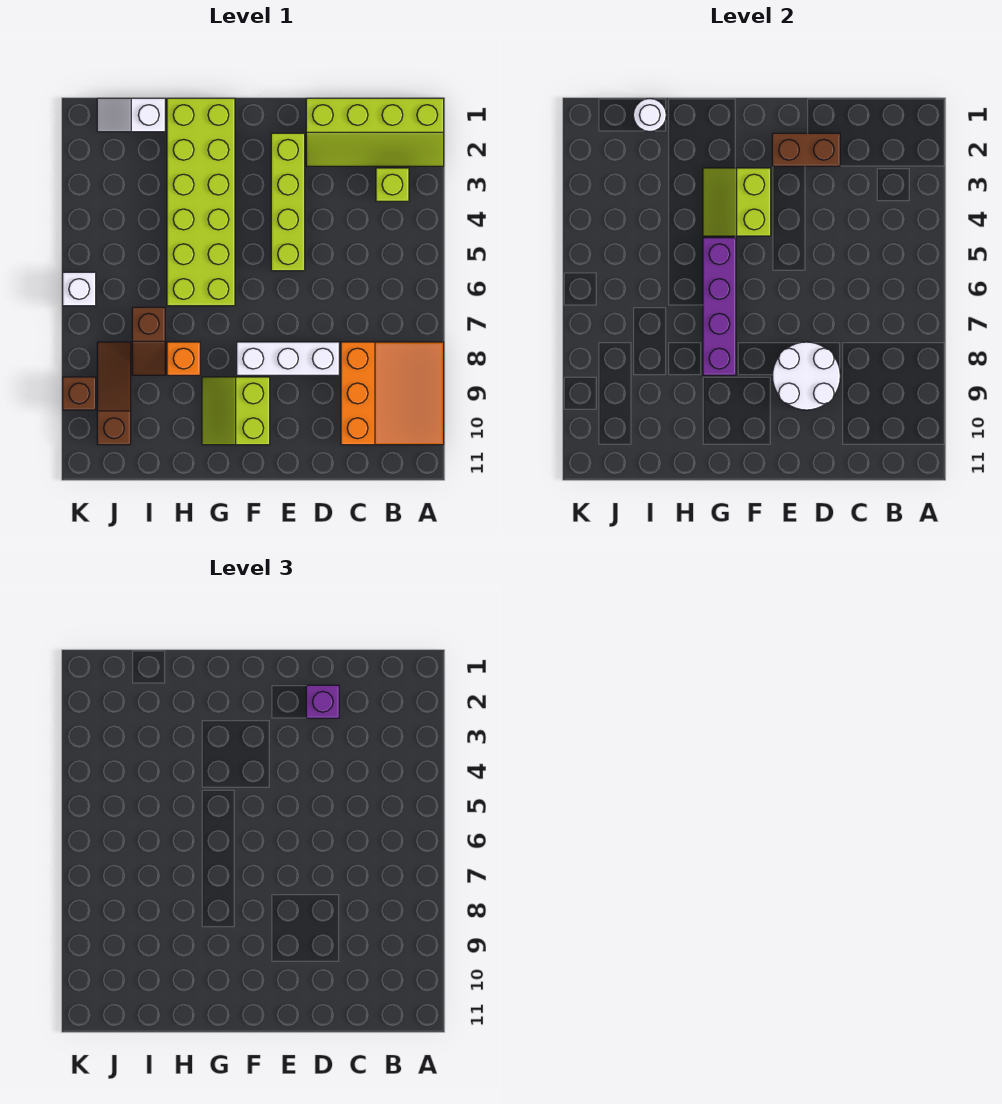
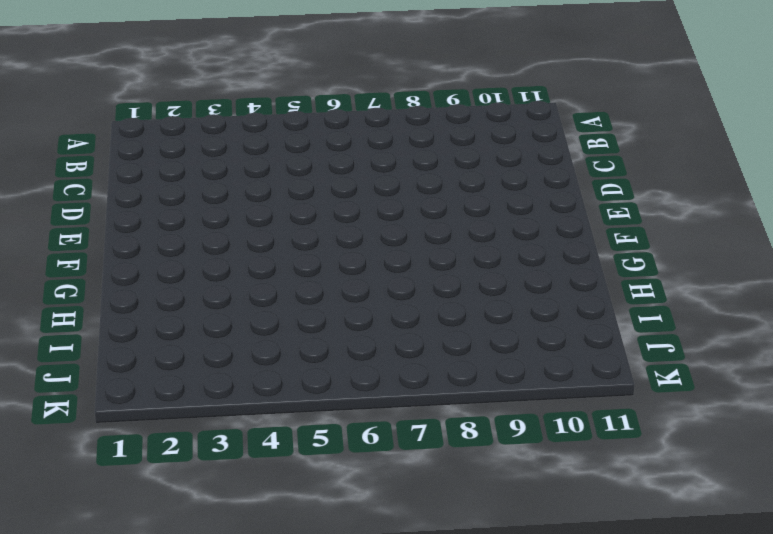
none -> lime 2x4 slope [306,98,444,166]
none -> orange 3x3 slope [341,342,444,445]
none -> lime 1x1 brick [376,168,409,201]

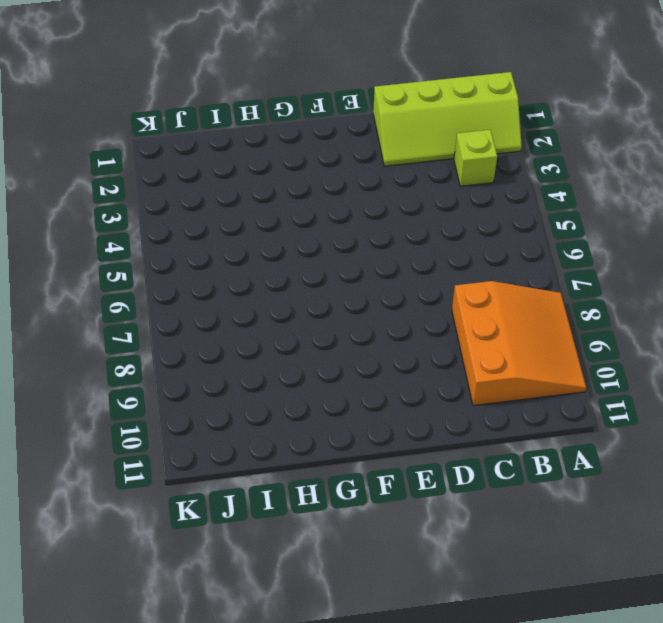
none -> white 1x3 brick [237,342,339,375]
none -> lime 1x4 brick [271,133,305,271]
none -> lime 2x2 slope [202,377,270,445]

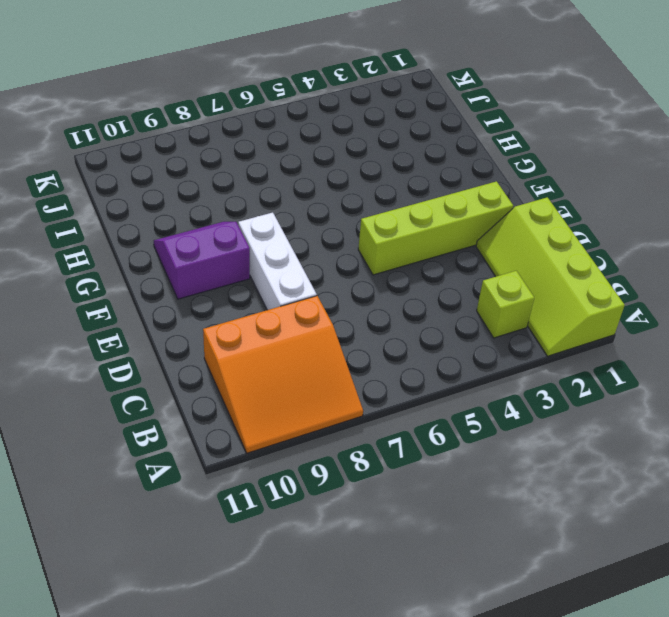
purple 2x2 slope [154,222,250,299] -> lime 2x2 slope [202,377,270,445]
none -> lime 2x6 brick [167,98,235,306]
none -> orange 1x1 brick [167,342,200,375]
none -> white 1x2 slope [97,98,165,132]

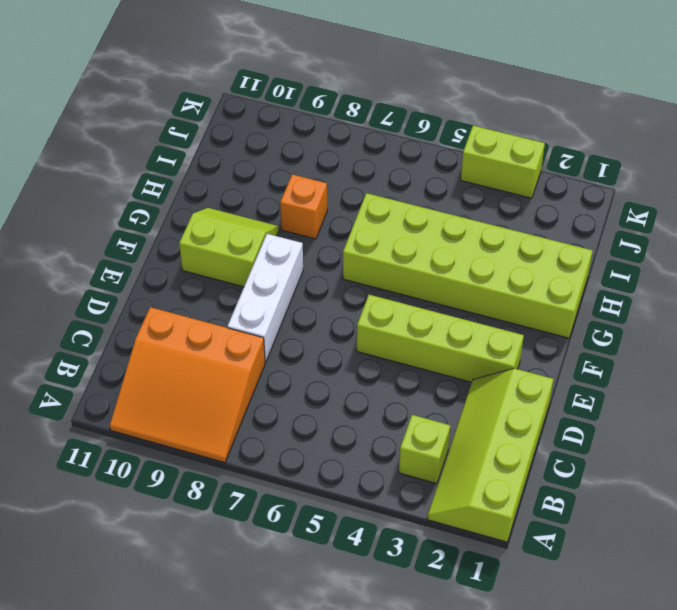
lime 1x2 brick [461,126,545,198] -> none
none -> white 1x2 slope [97,98,165,132]
none -> brown 1x2 slope [132,307,165,375]
none -> brown 1x3 slope [97,342,131,445]

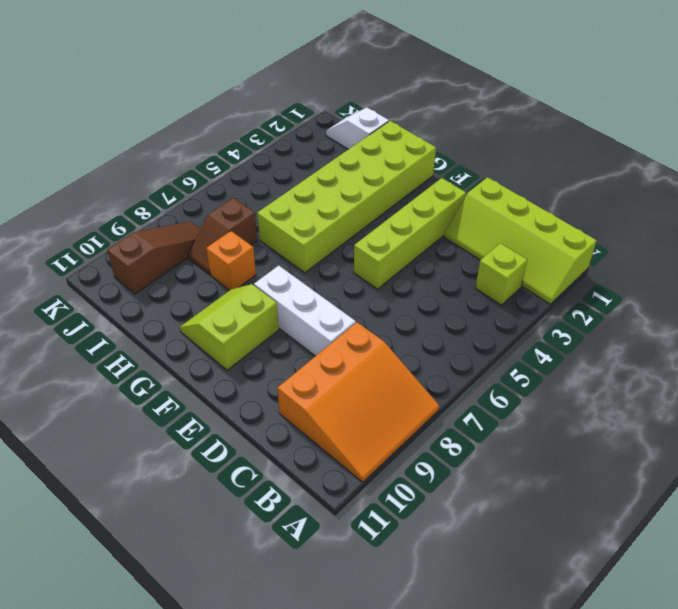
none -> white 1x1 brick [63,272,96,306]
none -> brown 1x1 brick [63,377,96,410]
none -> brown 1x2 brick [772,133,840,166]

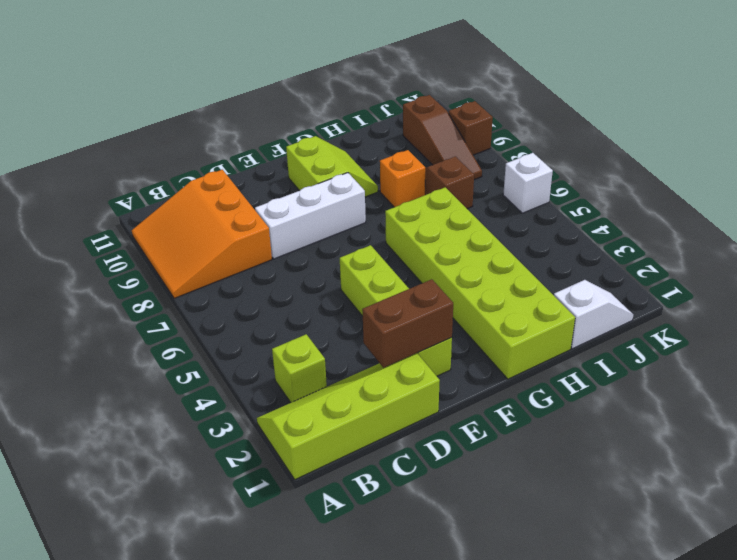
none -> white 2x2 round brick [772,342,840,410]
none -> lime 2x2 slope [703,168,771,236]
none -> purple 1x4 brick [703,238,736,375]

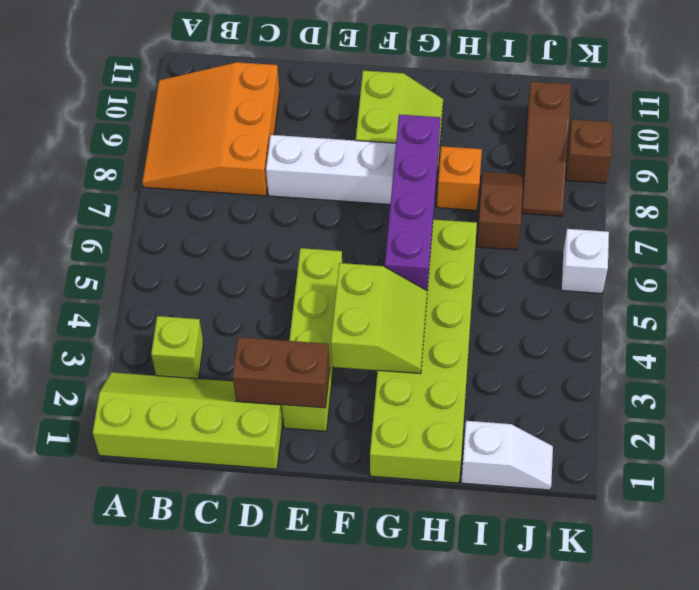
none -> white 2x2 round brick [772,342,840,410]
none -> white 1x1 round brick [633,99,666,132]
none -> purple 1x1 brick [306,685,339,718]

